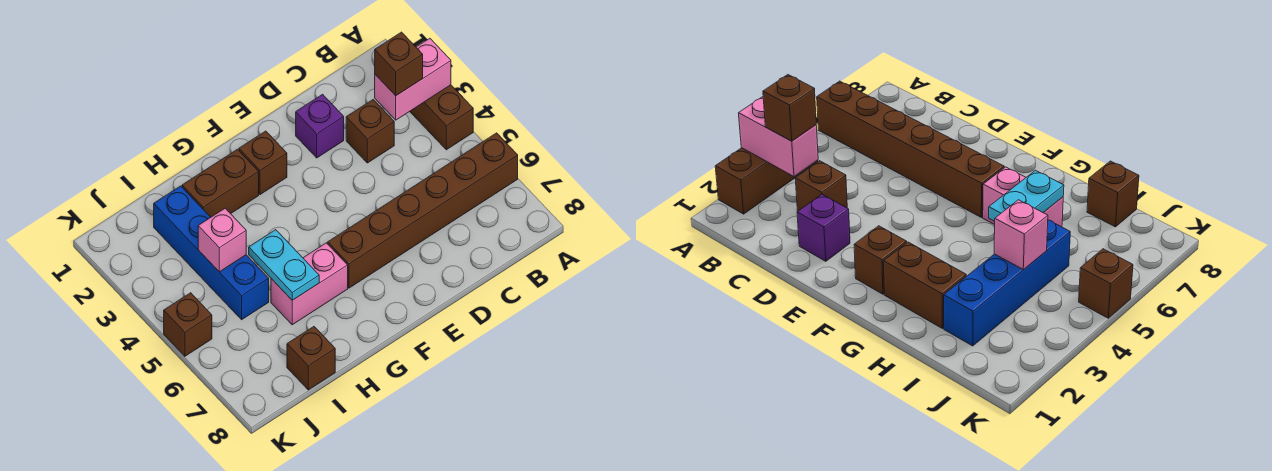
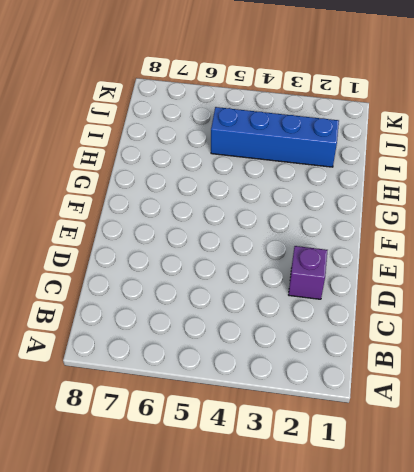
none -> brown 1x3 brick [410,85,473,150]
none -> brown 1x6 brick [328,133,518,288]
none -> brown 1x1 brick [346,100,394,163]

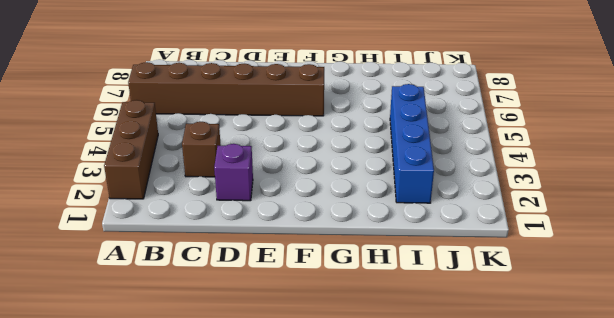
none -> brown 1x1 brick [239,131,287,195]
none -> brown 1x2 brick [182,149,259,217]
none -> pink 1x2 brick [271,243,348,325]

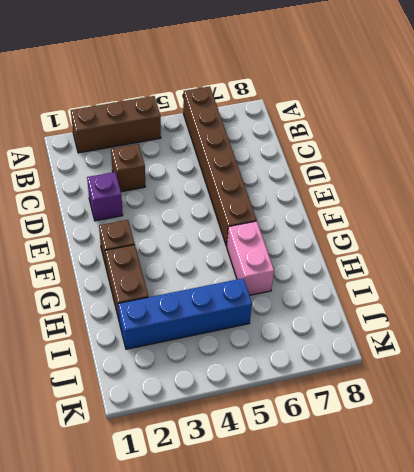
none -> brown 1x1 brick [287,327,335,390]
none -> brown 1x1 brick [164,293,212,356]
none -> pink 1x2 brick [375,38,451,120]

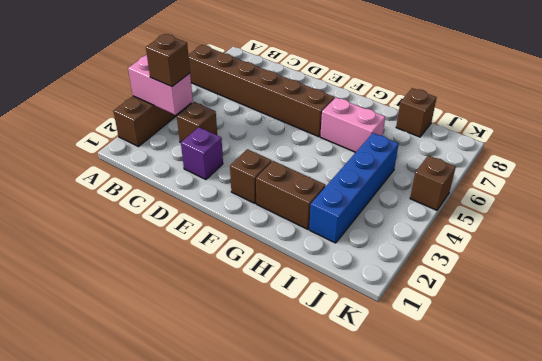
none -> cyan 1x2 plate [249,230,319,300]
none -> pink 1x1 brick [198,208,246,272]

